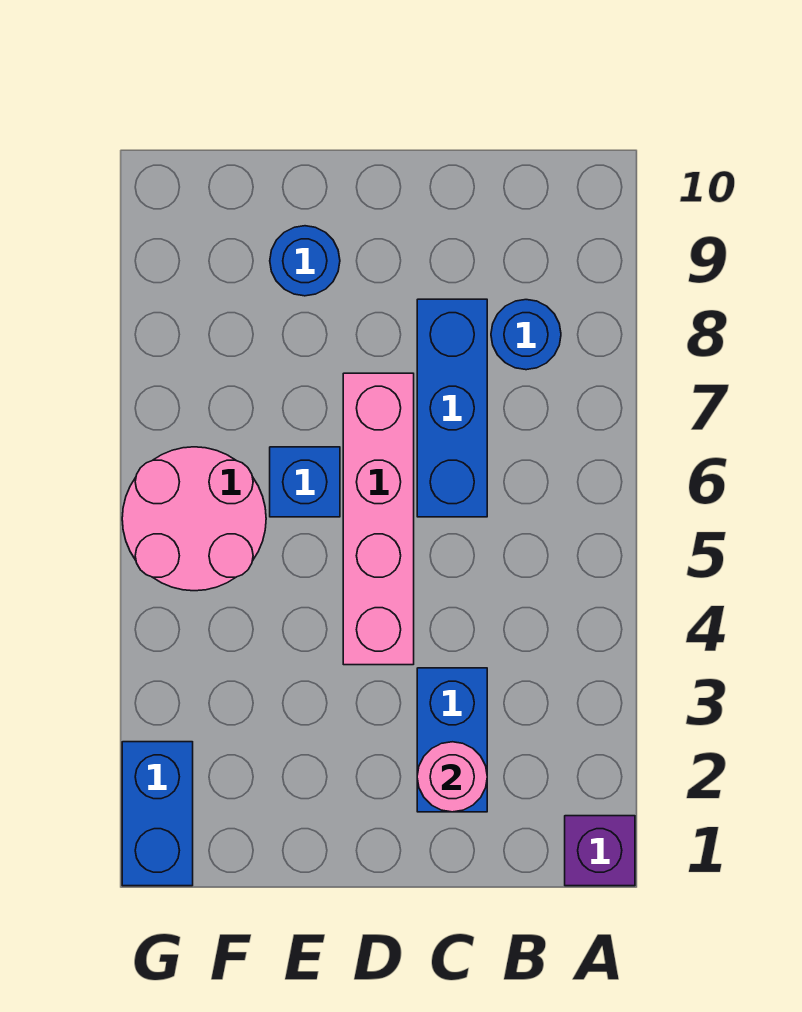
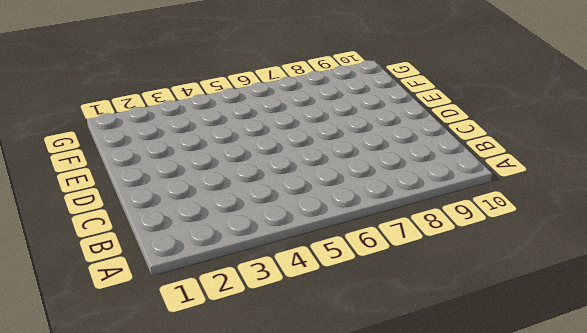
none -> purple 1x1 brick [565,816,635,886]
none -> blue 1x1 round brick [491,300,561,370]

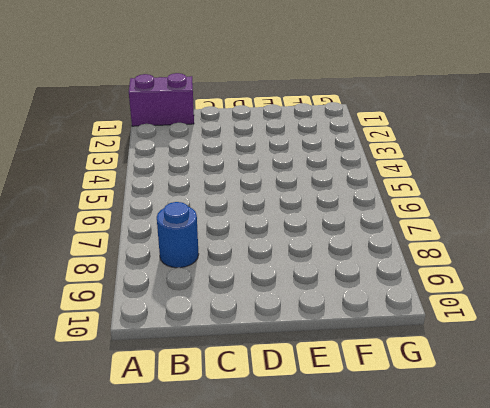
purple 1x2 brick [129,73,194,126] -> purple 1x1 brick [565,816,635,886]
none -> blue 1x2 brick [417,668,487,812]
none -> blue 1x3 brick [417,299,487,517]

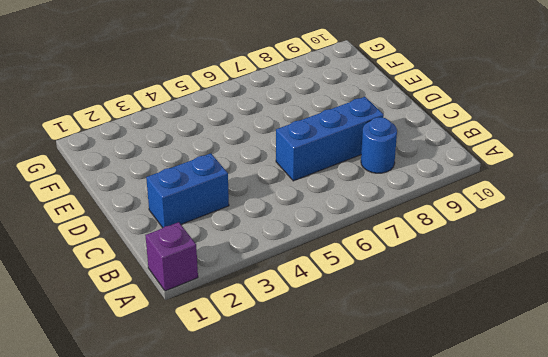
none -> pink 1x4 brick [343,373,414,665]
none -> blue 1x1 brick [270,447,340,517]

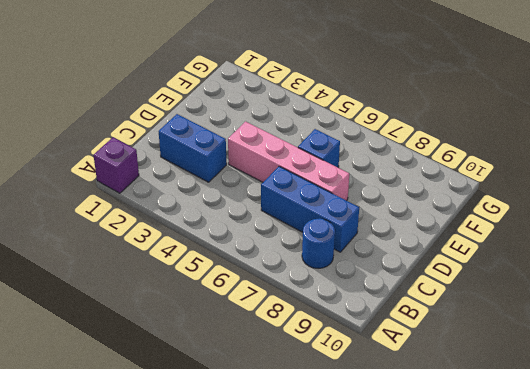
none -> blue 1x1 round brick [270,226,340,296]
none -> pink 2x2 round brick [122,447,266,591]

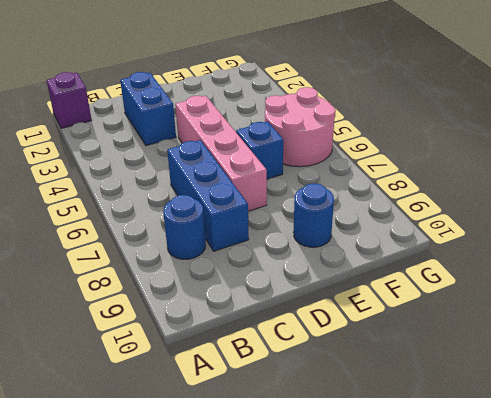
none -> blue 1x2 brick [122,742,193,886]
none -> pink 1x1 round brick [417,742,487,812]

